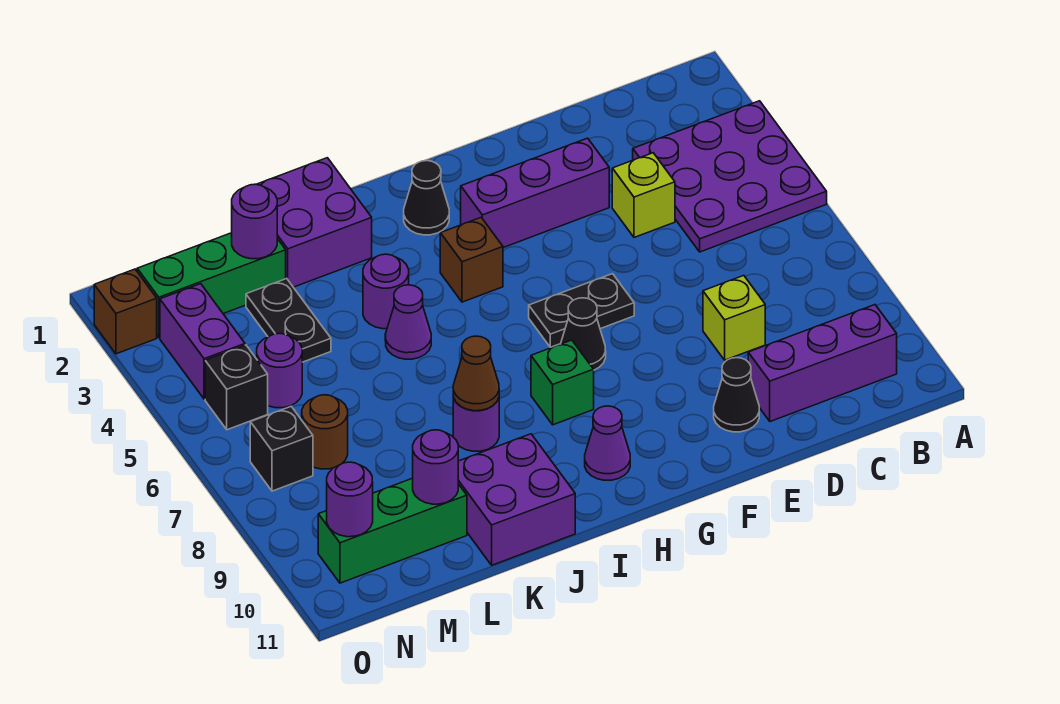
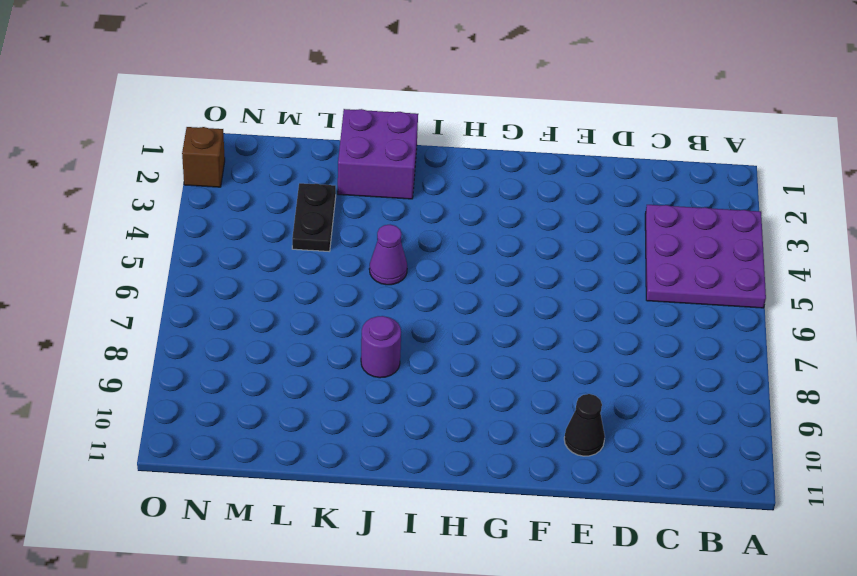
none -> purple 1x3 brick [748,305,897,422]
none -> lime 1x1 brick [612,153,675,237]
none -> lime 1x1 brick [703,276,765,360]
none -> purple 1x3 brick [461,138,609,248]

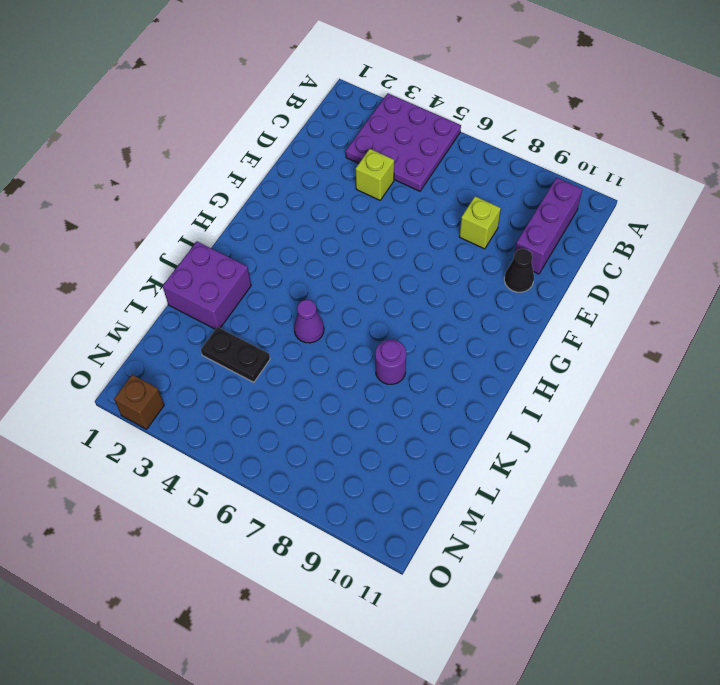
none -> purple 1x3 brick [461,138,609,248]
none -> black 1x2 plate [529,274,634,347]
none -> black 1x1 cone [561,298,606,370]
none -> black 1x1 cone [404,161,449,235]

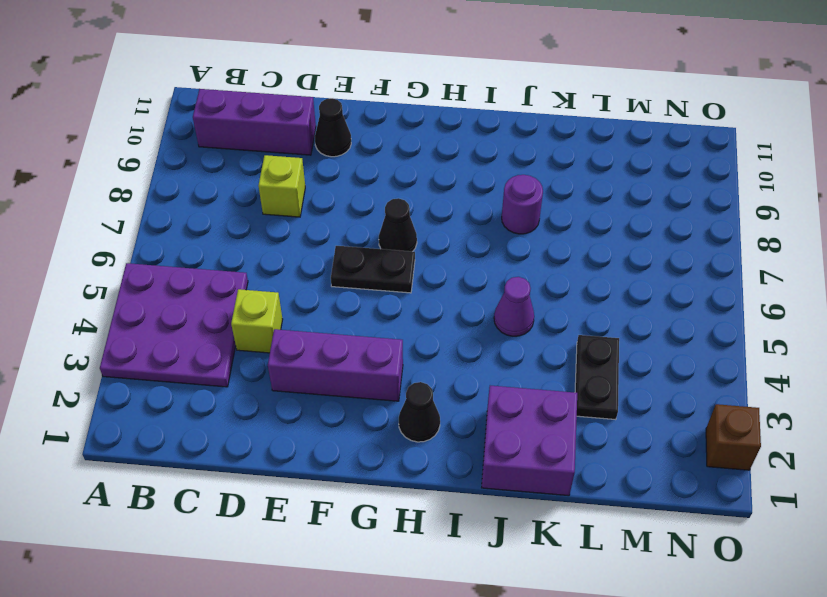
none -> brown 1x1 brick [440,218,503,302]
none -> green 1x1 brick [531,340,594,425]
none -> purple 1x1 cone [585,406,630,480]
none -> purple 1x1 round brick [363,254,409,329]

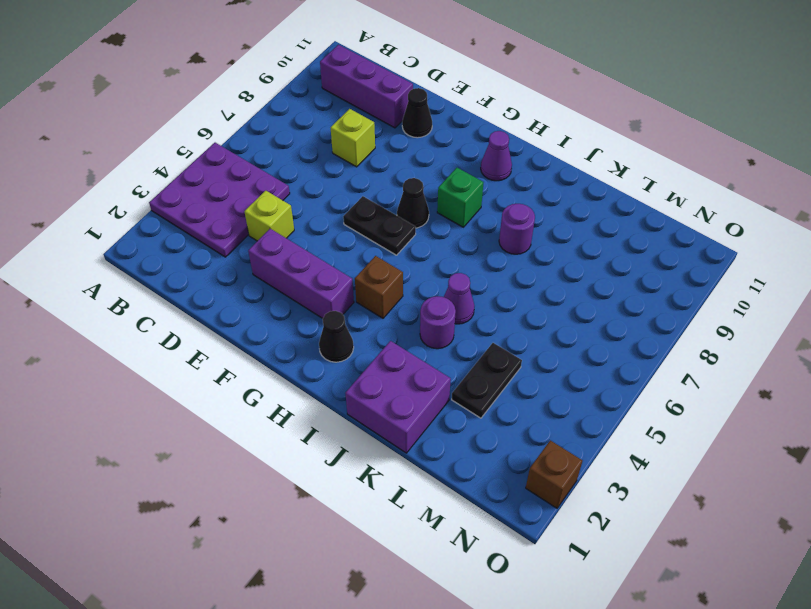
none -> purple 2x2 brick [458,434,575,565]
none -> green 1x3 brick [137,233,286,338]
none -> green 1x3 brick [318,478,467,583]
none -> purple 1x1 round brick [257,333,302,408]

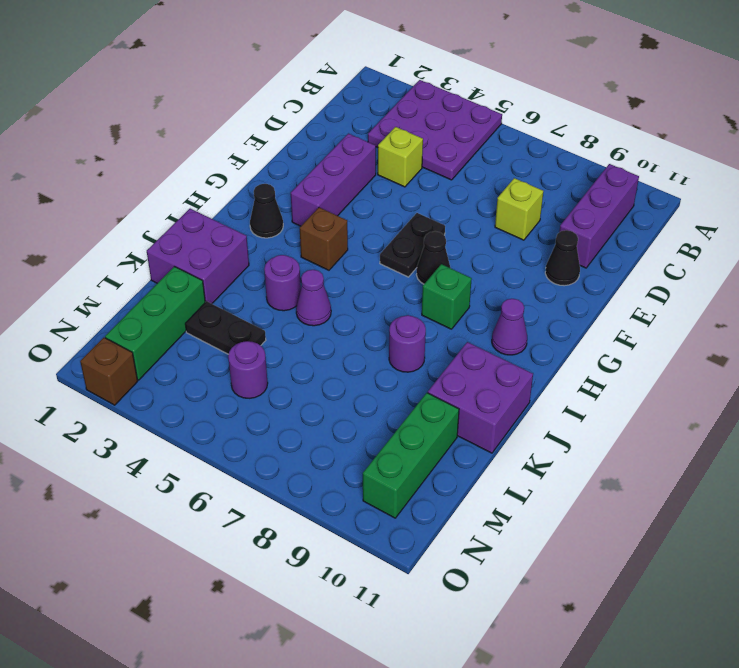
none -> brown 1x1 round brick [302,395,348,469]
none -> purple 1x2 brick [160,284,245,399]
none -> black 1x1 brick [205,345,268,430]
none -> black 1x1 brick [250,407,313,491]

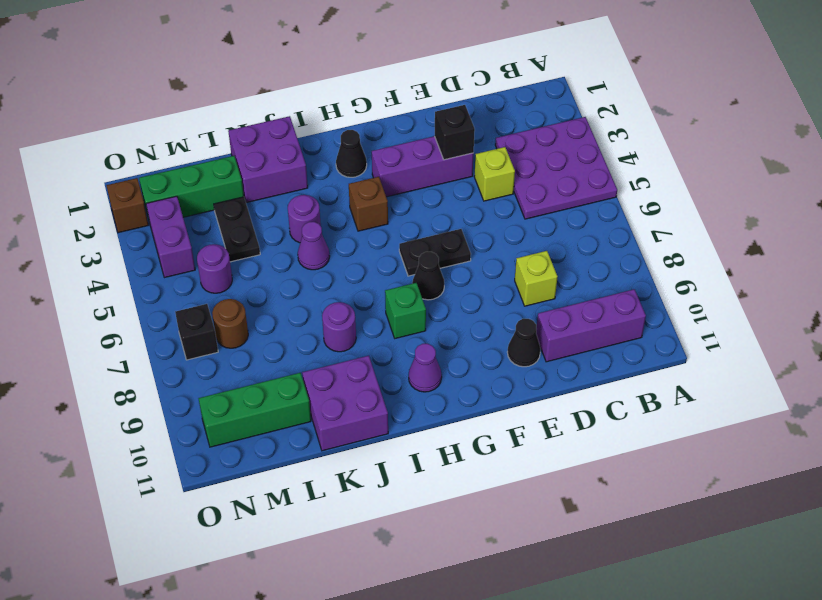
black 1x1 brick [435,105,475,160] -> black 1x1 brick moved to [205,345,268,430]
none -> brown 1x1 cone [453,336,499,411]
none -> purple 1x1 round brick [232,184,277,259]
none -> purple 1x1 round brick [413,430,458,504]
none -> purple 1x1 round brick [327,462,373,537]

